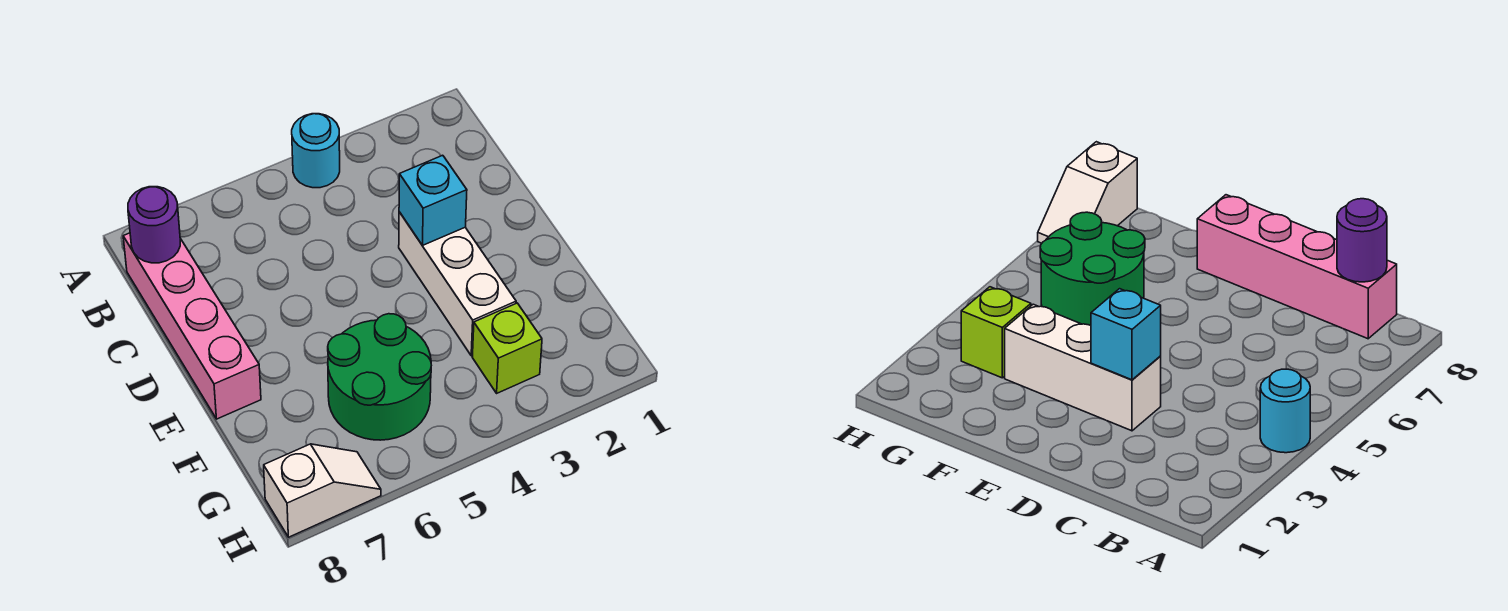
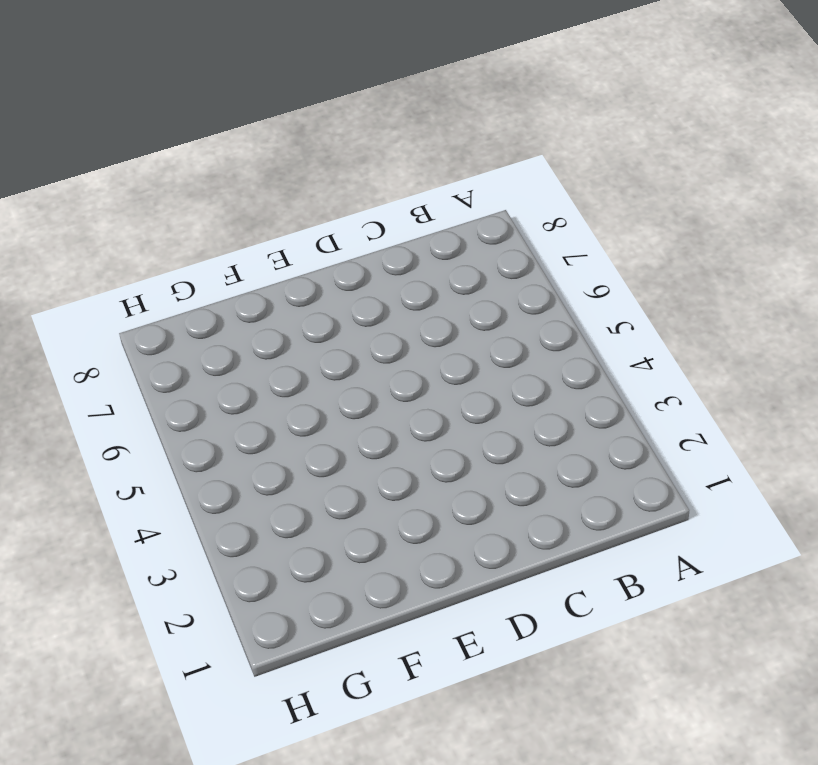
none -> cyan 1x1 round brick [292,114,340,188]
none -> pink 1x4 brick [123,233,261,419]

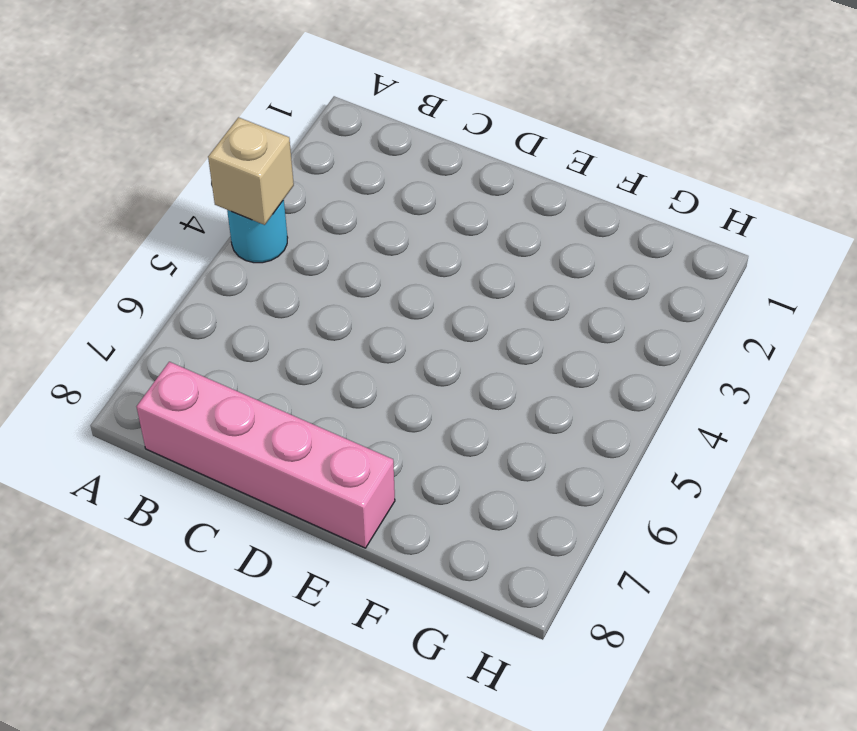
tan 1x1 brick [208,117,294,225] -> none
none -> white 1x3 brick [399,212,516,356]
none -> green 2x2 round brick [328,314,431,440]

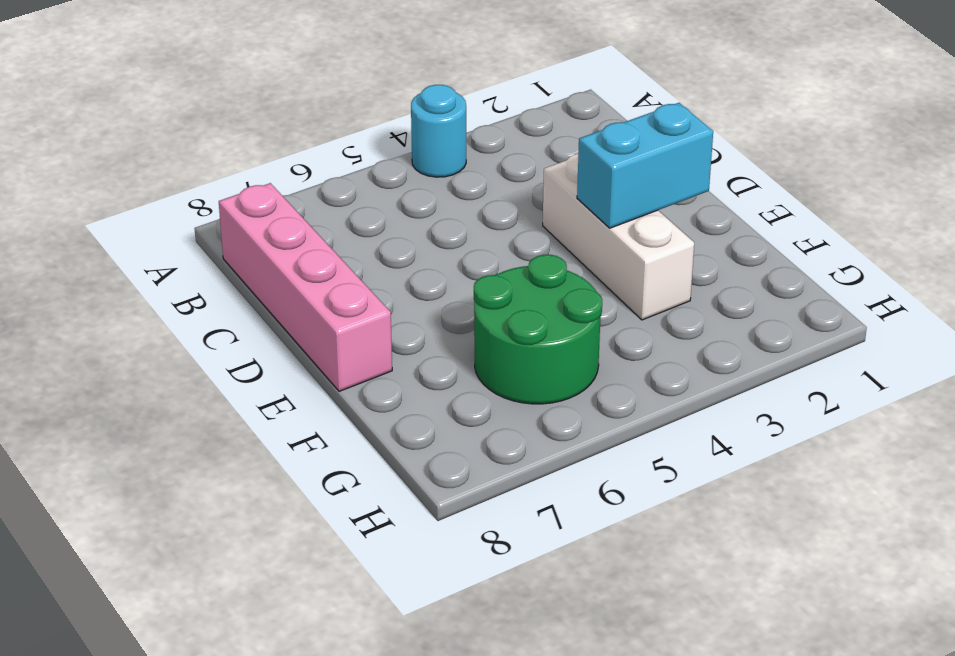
cyan 1x2 brick [577,103,713,228] -> none
none -> lime 1x1 brick [472,303,542,393]
none -> white 1x2 slope [264,444,381,537]

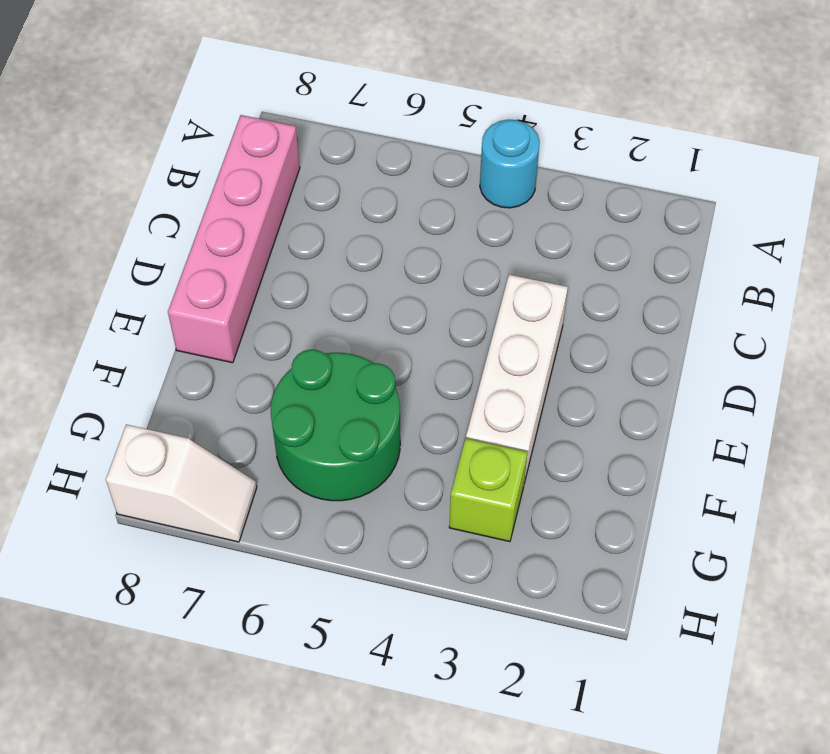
none -> purple 1x1 round brick [128,187,180,263]
none -> cyan 1x1 brick [399,155,467,245]

